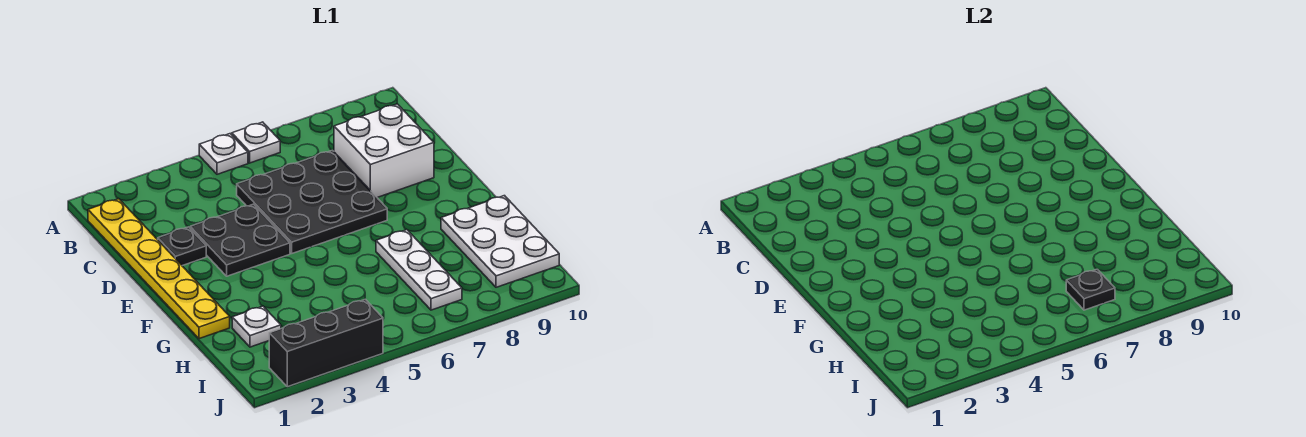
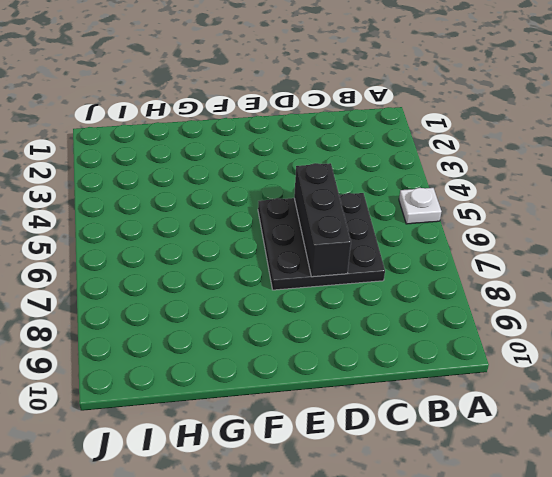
black 1x3 brick [294,163,351,277] -> black 1x3 brick moved to [269,299,383,387]
none -> white 1x1 plate [232,122,280,163]
none -> yellow 1x6 plate [88,199,230,339]
none -> white 2x2 brick [334,104,434,197]

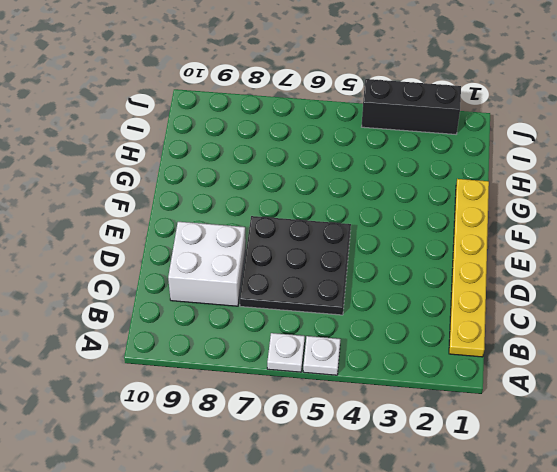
none -> black 1x1 plate [157,227,206,266]
none -> black 2x2 plate [190,204,290,276]
none -> white 1x3 plate [376,230,462,310]

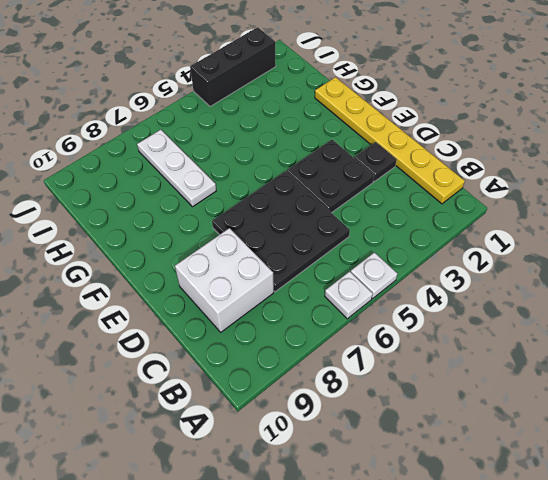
none -> white 2x3 plate [441,196,559,287]
none -> white 1x1 plate [232,306,281,347]
none -> black 1x1 plate [1066,269,1115,310]

